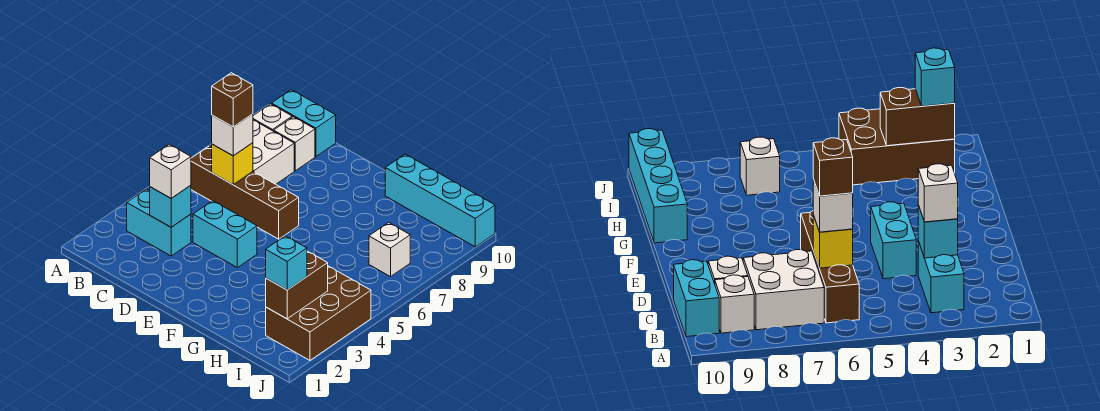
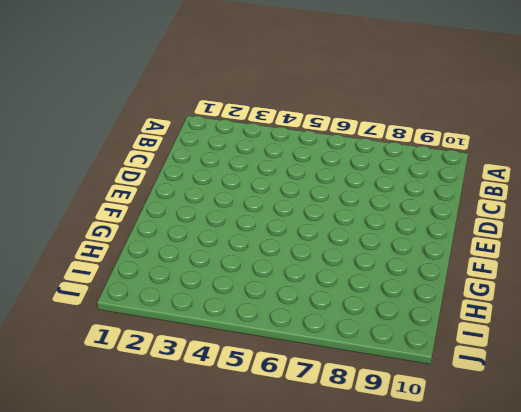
none -> cyan 1x2 brick [127,189,191,256]
none -> brown 1x4 brick [191,147,299,239]
none -> white 2x2 brick [209,120,294,184]

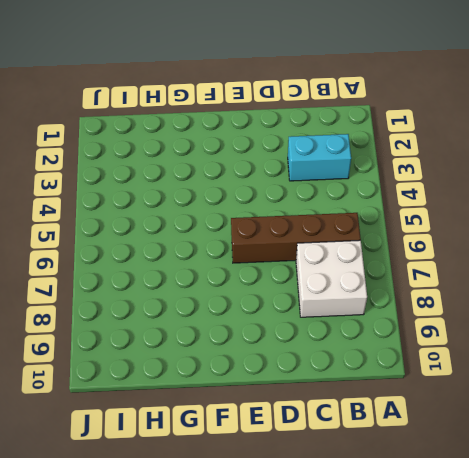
none -> white 1x1 brick [253,104,292,131]
none -> cyan 1x2 brick [272,90,336,157]
none -> white 1x1 brick [274,117,315,171]

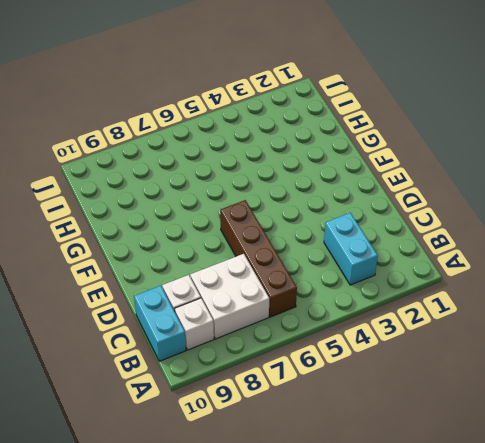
none -> cyan 1x2 brick [193,201,257,268]
none -> cyan 1x4 brick [385,154,495,247]
none -> brown 2x3 brick [266,266,371,360]

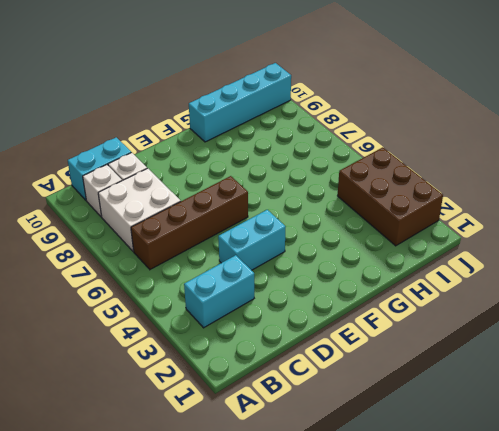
none -> white 1x1 brick [369,223,410,277]
none -> cyan 1x1 brick [150,185,191,227]
none -> yellow 1x1 brick [212,143,253,184]

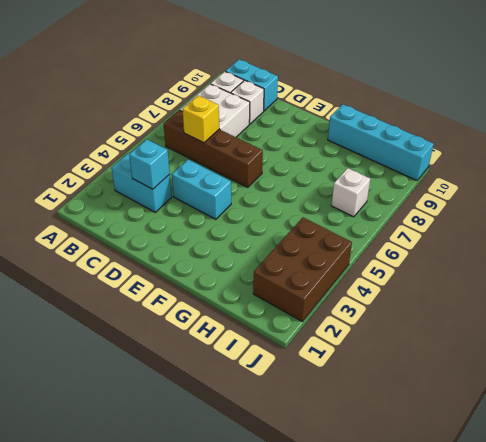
none -> brown 1x2 brick [266,251,328,319]
none -> white 1x1 brick [150,144,191,198]
none -> white 1x1 brick [212,114,253,156]

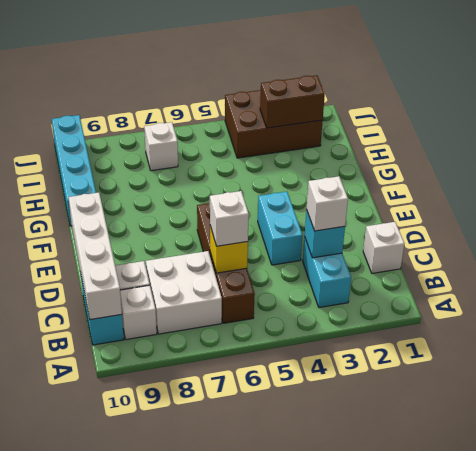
white 1x4 brick [68,193,122,320] -> none
white 1x1 brick [363,222,404,273] -> none
none -> cyan 1x1 brick [266,236,307,290]
none -> brown 1x1 brick [212,73,253,127]

